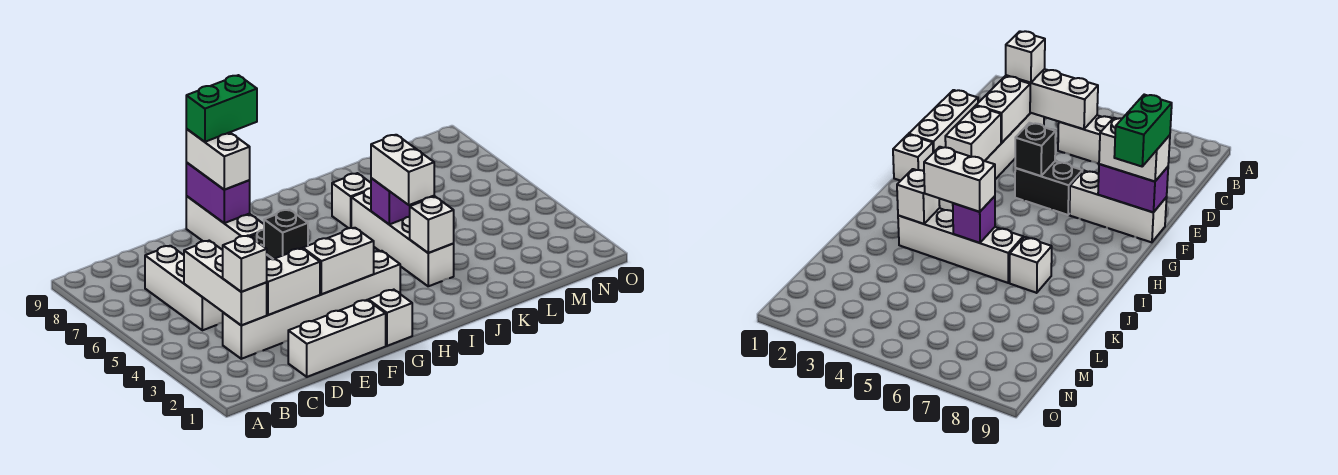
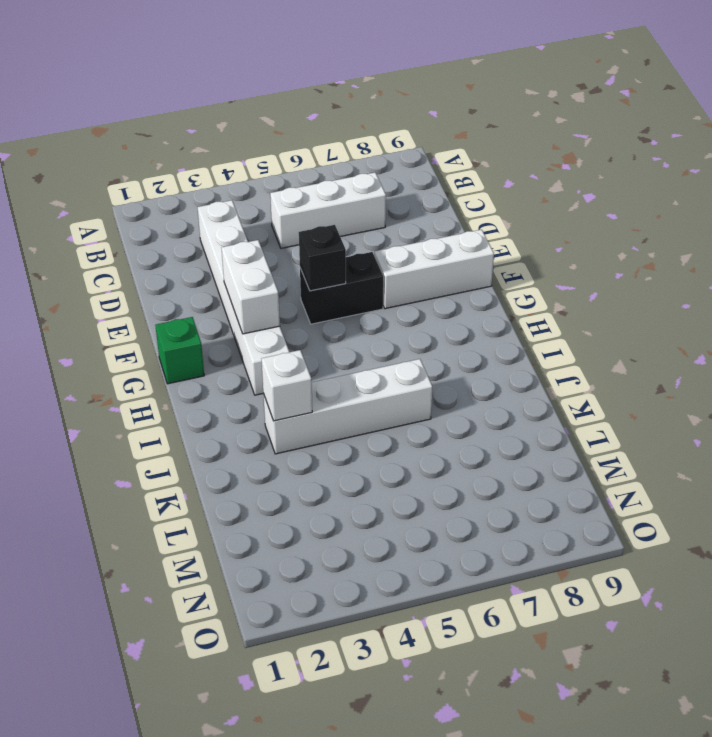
green 1x1 brick [155,317,204,384] -> white 1x1 brick [368,290,412,346]
none -> white 1x3 brick [288,300,386,377]
none -> white 1x1 brick [332,173,371,228]
none -> white 1x3 brick [184,241,267,325]

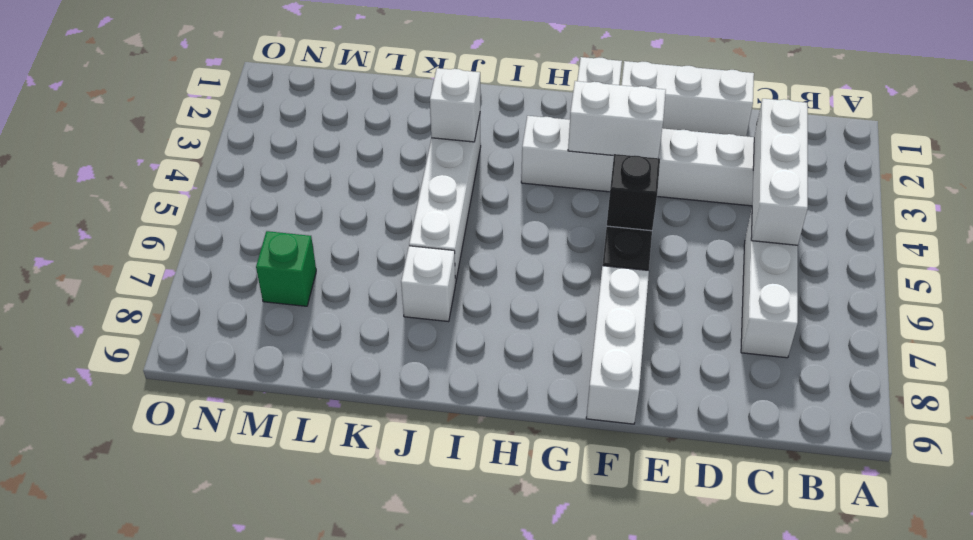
green 1x1 brick [256,231,316,306] -> none
none -> white 1x2 brick [266,248,320,315]
none -> purple 1x2 brick [186,163,250,223]
none -> purple 1x1 brick [371,178,415,224]

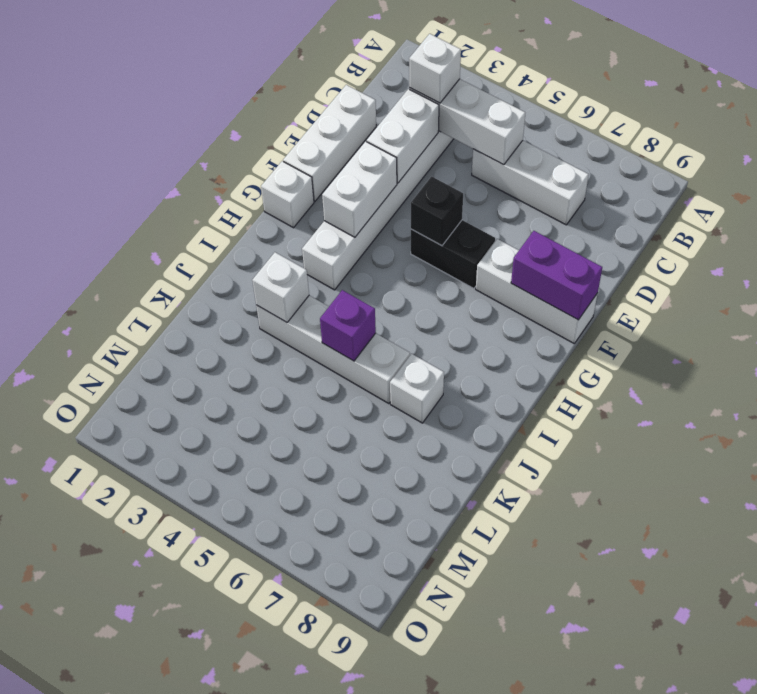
none -> white 1x2 brick [186,129,250,190]
none -> white 1x2 brick [371,135,434,205]
none -> green 1x2 brick [186,75,257,142]

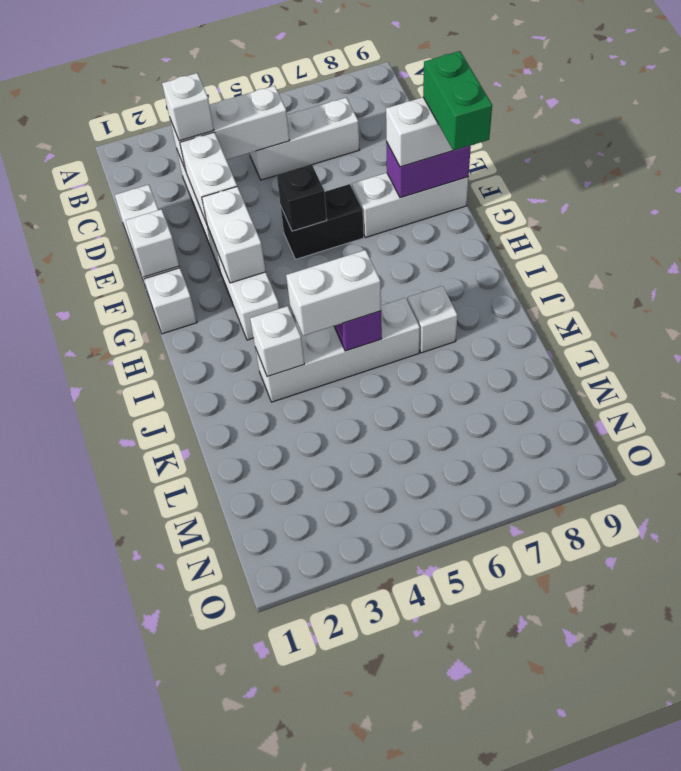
white 1x1 brick [125,209,179,277] -> none

